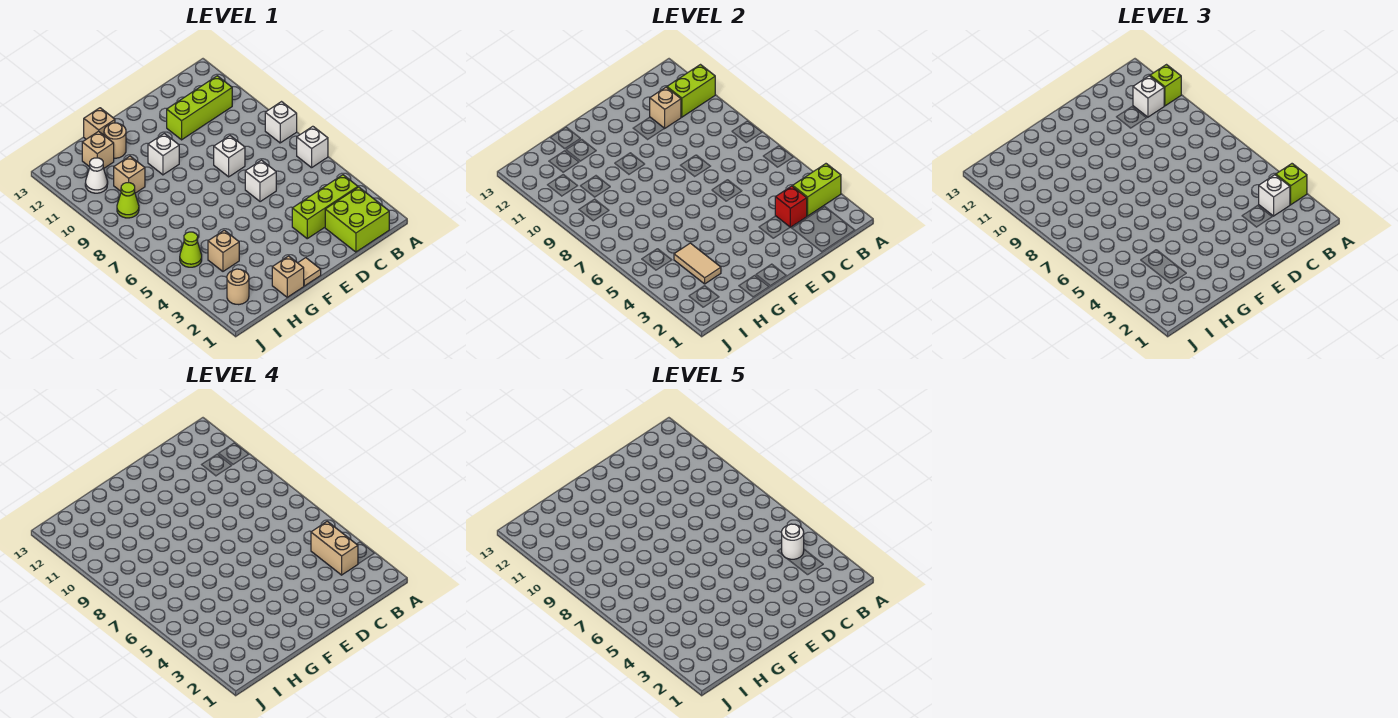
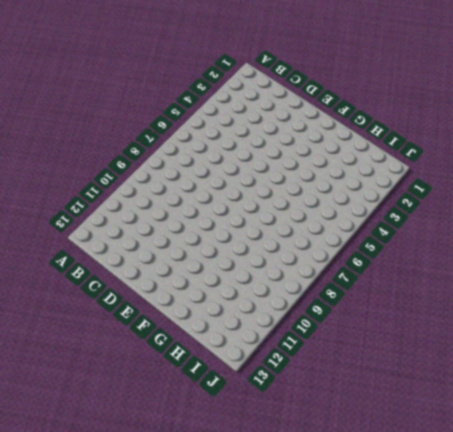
none -> white 1x1 brick [297,126,328,168]
none -> white 1x1 brick [265,102,297,143]
none -> lime 2x2 brick [325,187,389,252]
none -> lime 1x3 brick [292,175,358,239]

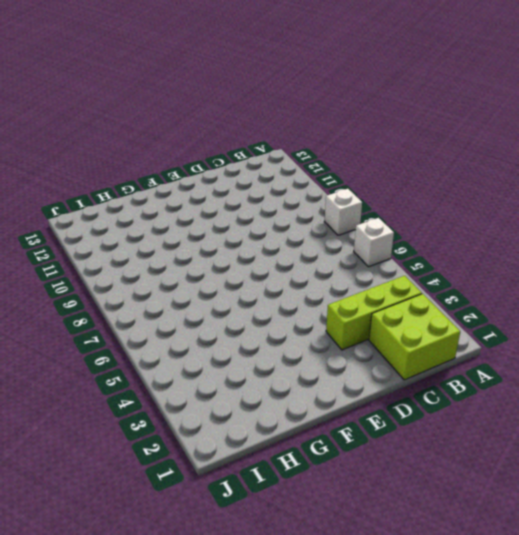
none -> lime 1x3 brick [167,76,232,140]
none -> white 1x1 brick [245,160,276,202]
none -> white 1x1 brick [214,136,245,177]
none -> tan 1x1 tile [298,258,321,286]

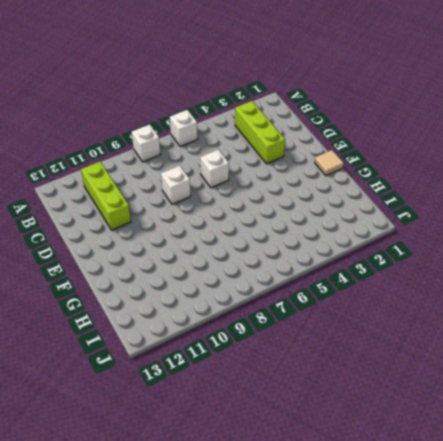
none -> lime 2x2 brick [325,187,389,252]
none -> white 1x1 brick [148,133,179,175]
none -> tan 1x1 brick [272,256,304,297]
none -> tan 1x1 round brick [104,123,126,158]

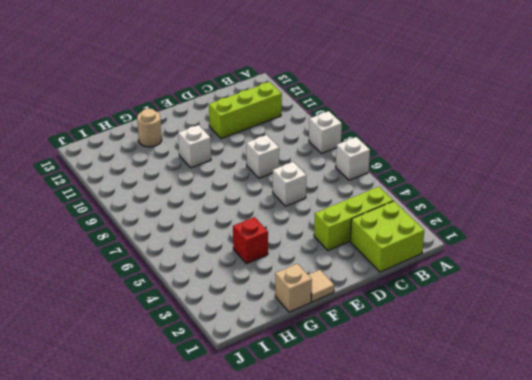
red 1x1 brick [233,217,268,264] -> red 1x1 brick moved to [775,186,807,227]
none -> tan 1x1 brick [84,108,115,139]
none -> tan 1x1 brick [208,230,239,271]
none -> tan 1x1 brick [114,156,145,193]
none -> tan 1x1 brick [82,131,114,168]

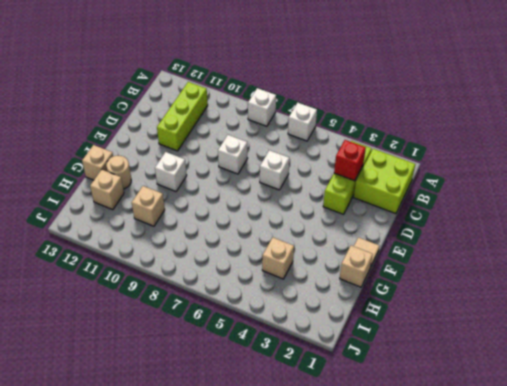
none -> tan 1x1 round brick [227,269,249,305]
none -> lime 1x1 cone [180,232,202,267]
none -> lime 1x1 cone [117,183,139,218]
none -> white 1x1 cone [85,158,108,193]

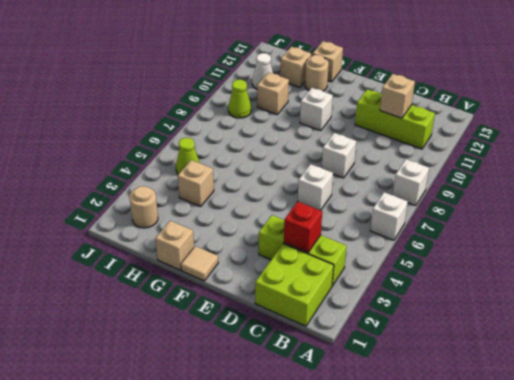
none -> lime 1x2 brick [793,164,841,216]
none -> lime 1x2 brick [667,65,715,117]
none -> tan 1x2 tile [674,243,721,284]
none -> lime 1x1 brick [1276,164,1307,205]

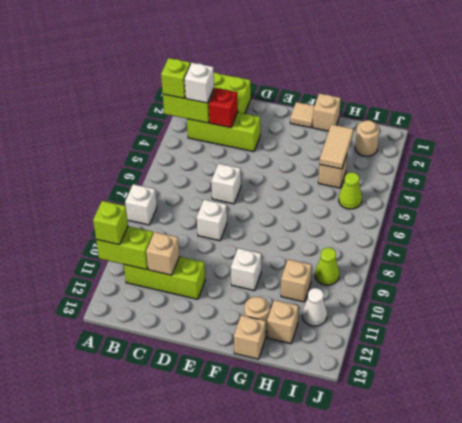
none -> white 1x1 brick [297,126,328,168]
none -> white 1x1 brick [1133,76,1164,117]
none -> tan 1x2 brick [311,521,358,575]
none -> white 1x1 round brick [782,524,804,559]

